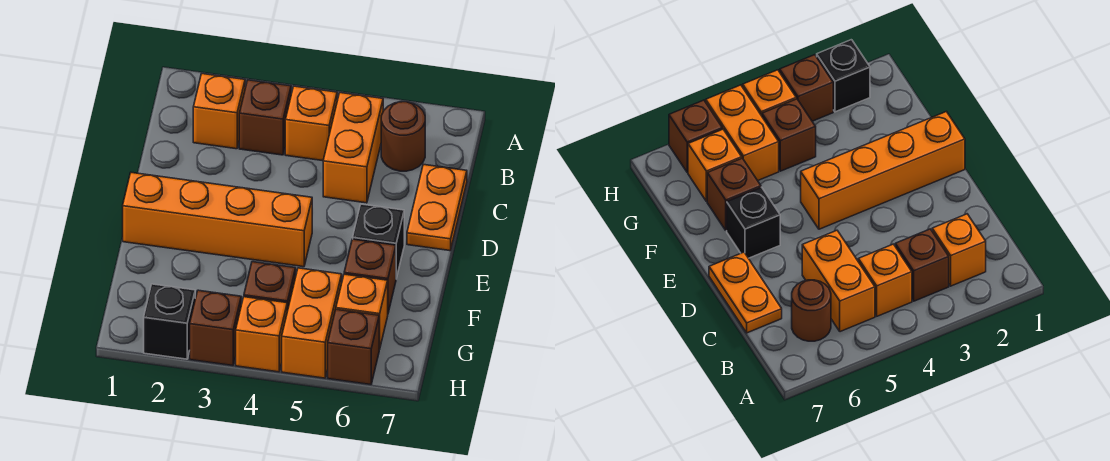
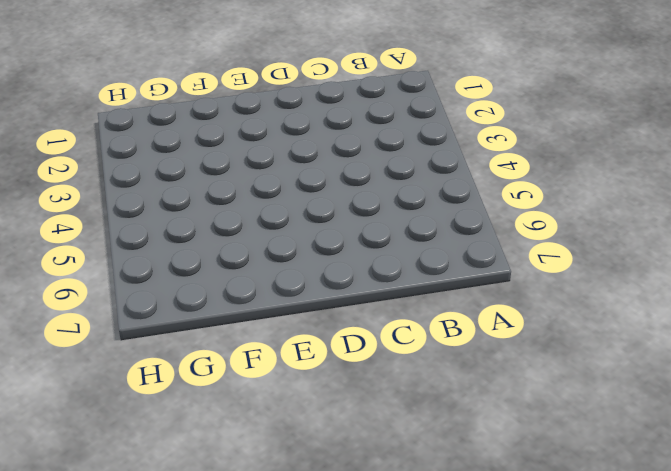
none -> orange 1x1 brick [193,74,245,149]
none -> brown 1x1 brick [239,80,291,155]
none -> orange 1x1 brick [285,86,337,161]

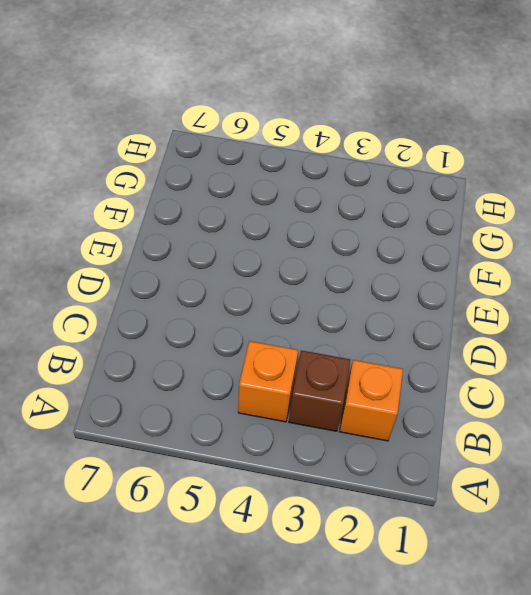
none -> orange 1x2 brick [323,93,383,203]
none -> brown 1x1 round brick [381,102,425,171]
none -> orange 1x2 plate [407,164,467,251]

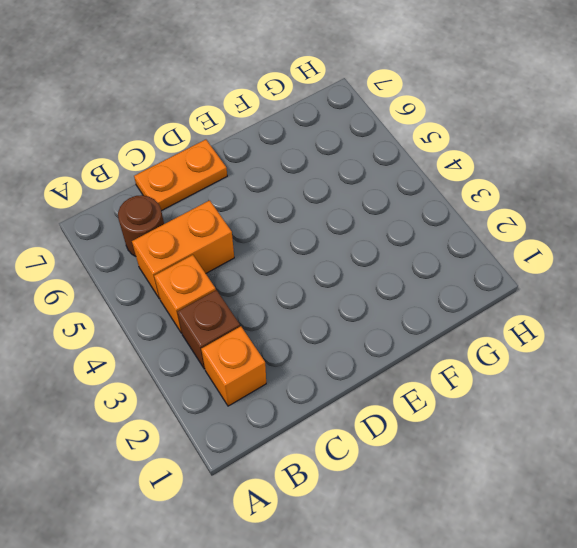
none -> orange 1x4 brick [123,173,312,267]
none -> black 1x1 brick [353,204,404,279]
none -> brown 1x1 brick [344,239,396,313]

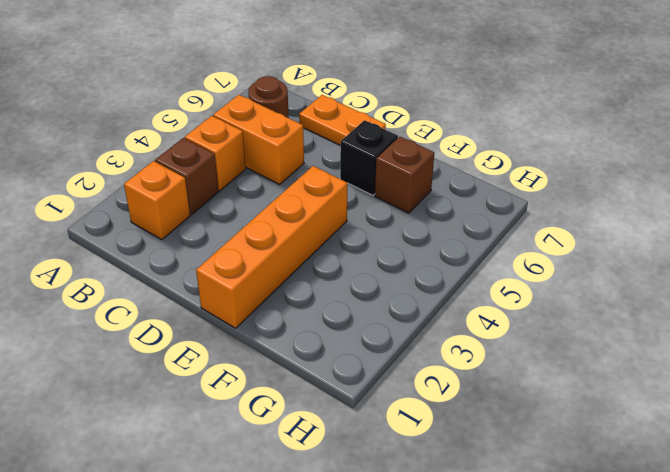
none -> brown 1x1 brick [244,262,296,311]
none -> orange 1x2 brick [282,268,342,378]
none -> orange 1x1 brick [336,274,388,349]

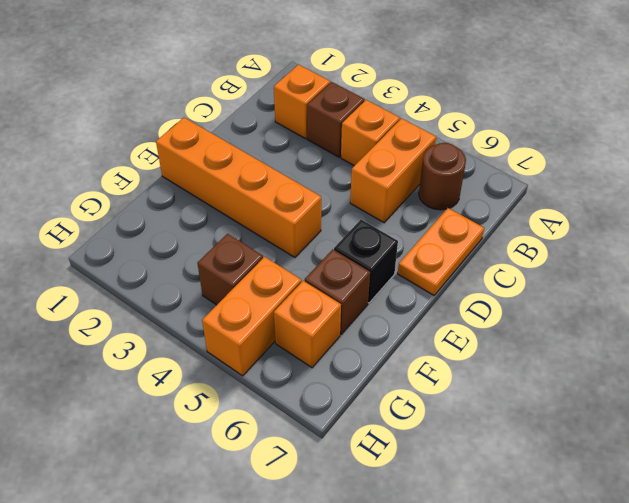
none -> black 1x1 brick [144,284,195,359]
none -> brown 1x1 brick [190,290,241,366]
none -> orange 1x1 brick [236,297,287,372]

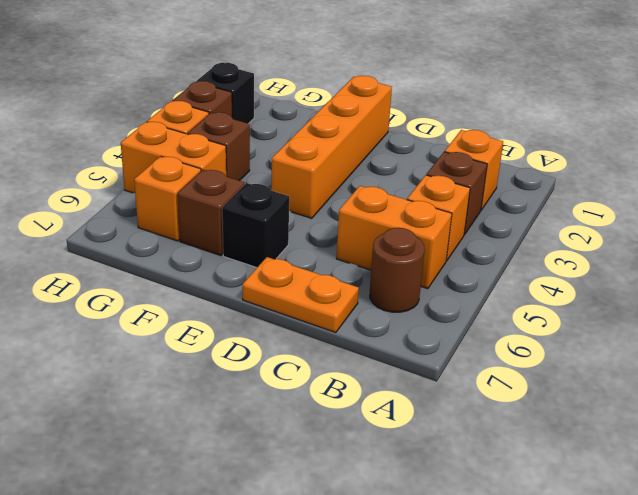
none -> brown 1x1 brick [328,309,379,385]

